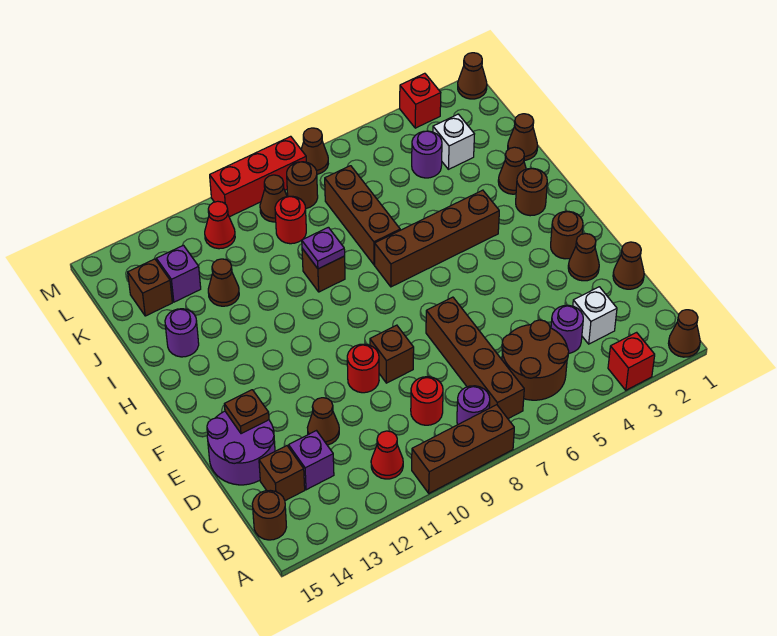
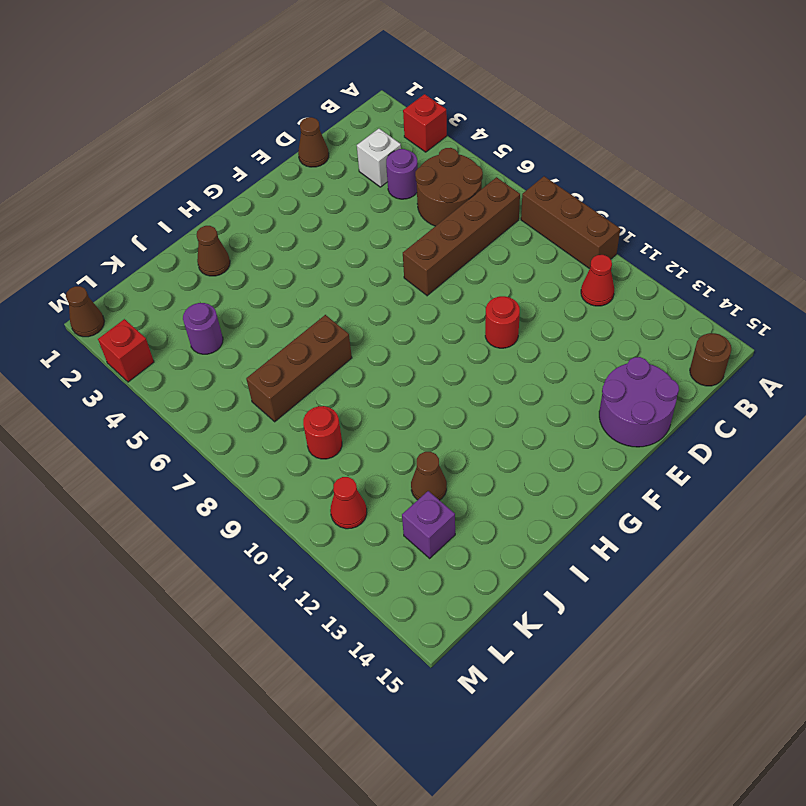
none -> brown 1x1 cone [668,310,700,357]
none -> purple 1x1 round brick [457,386,490,425]
none -> red 1x1 round brick [411,377,443,425]
none -> purple 1x1 brick [289,431,334,490]

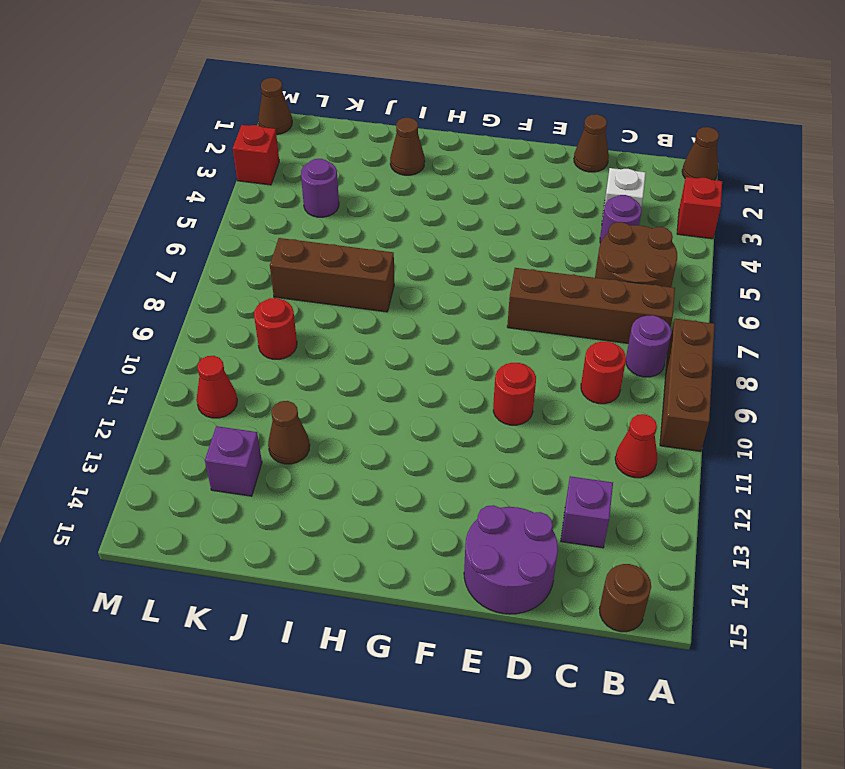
none -> brown 1x1 brick [259,446,305,501]
none -> brown 1x1 cone [307,398,339,445]
none -> brown 1x1 cone [568,234,599,281]
none -> brown 1x1 brick [370,325,414,383]

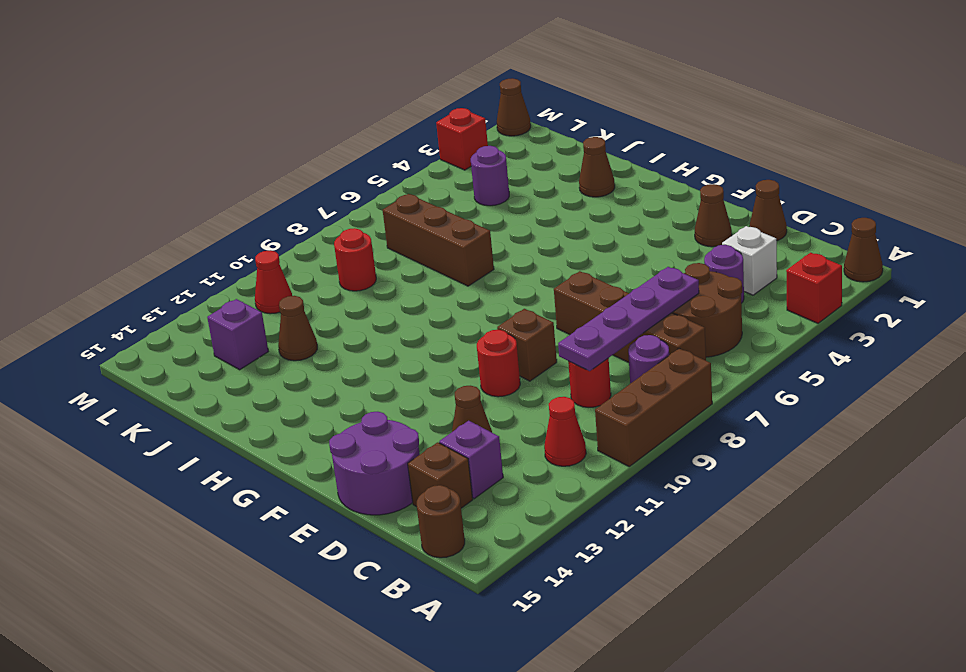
purple 1x4 plate [558,267,699,371] -> none
none -> brown 1x1 round brick [551,211,583,259]
none -> brown 1x1 round brick [516,168,547,216]
none -> brown 1x4 brick [375,190,499,287]
none -> brown 1x1 brick [302,249,345,292]

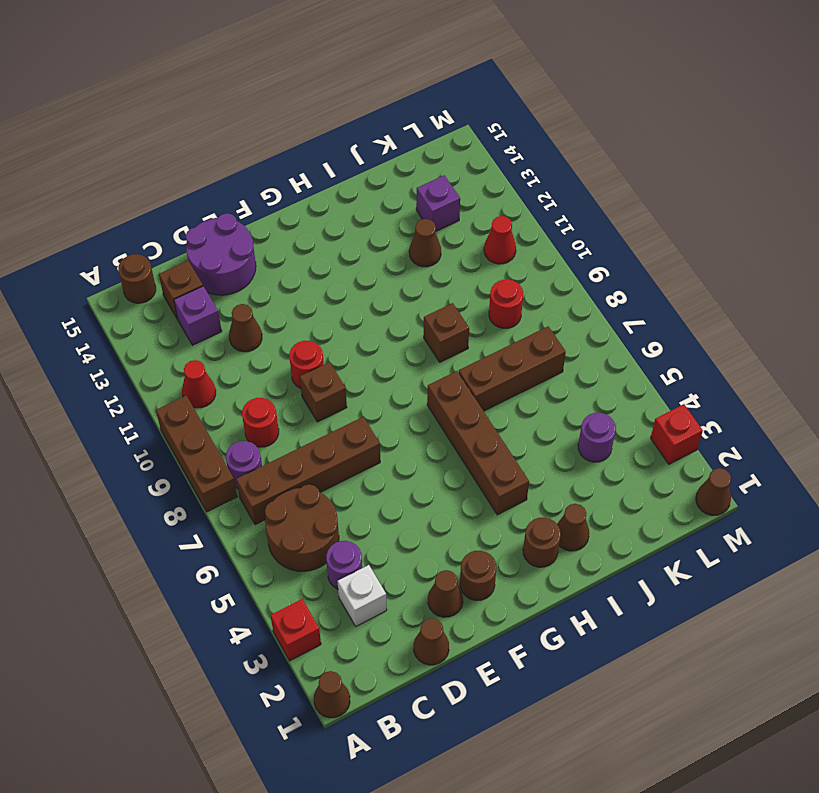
none -> purple 1x1 round brick [165,309,199,357]
none -> brown 1x1 cone [508,114,538,160]
none -> white 1x1 brick [433,114,474,169]
none -> brown 1x1 brick [128,259,172,316]

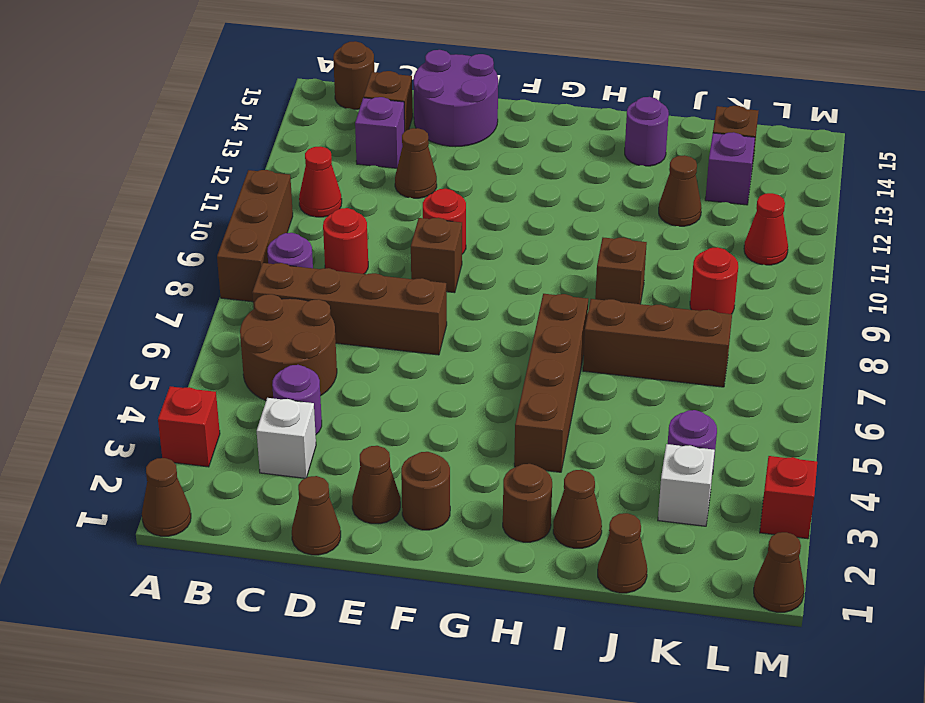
none -> brown 1x1 round brick [287,162,318,208]
none -> brown 1x1 cone [260,175,287,222]
none -> brown 1x1 cone [301,128,328,174]
none -> red 1x3 brick [210,136,306,217]

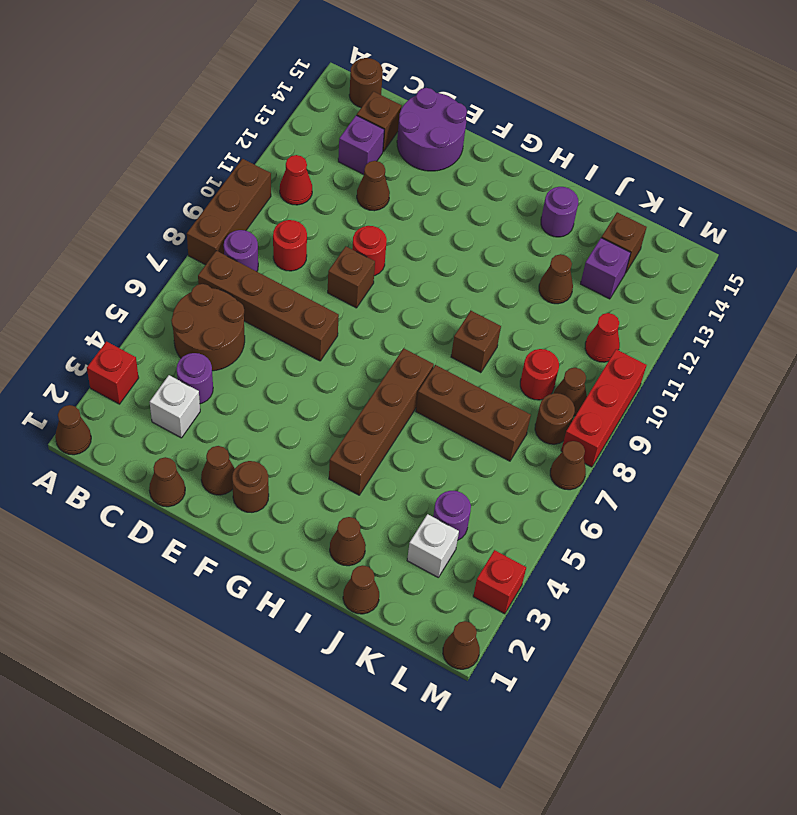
none -> brown 1x1 round brick [516,168,547,216]
none -> brown 1x1 plate [224,390,269,434]
none -> purple 1x1 plate [302,227,345,269]

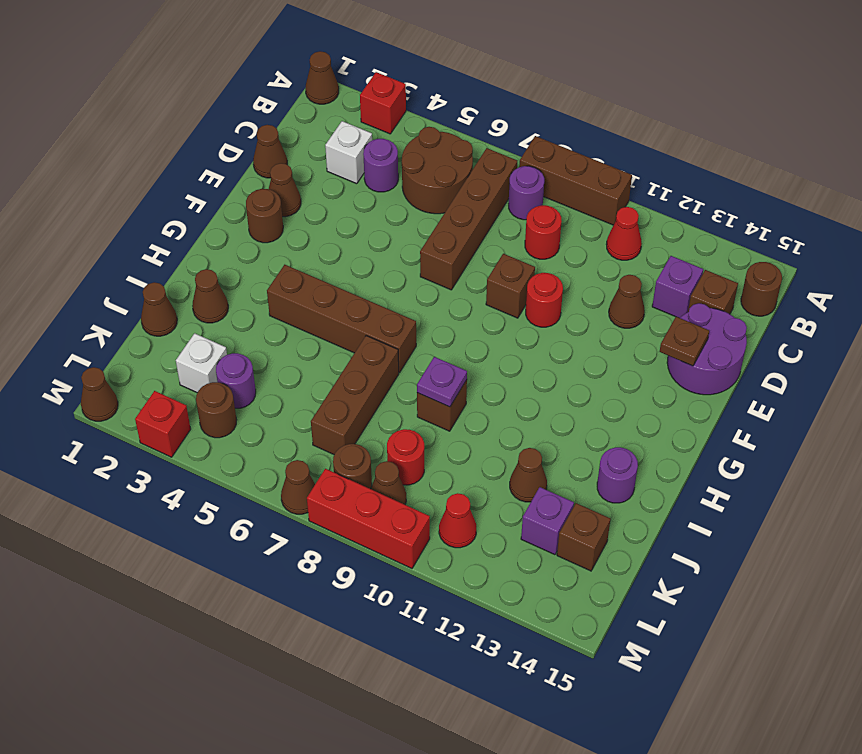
brown 1x1 round brick [196,382,236,438] -> brown 1x1 round brick moved to [516,168,547,216]

